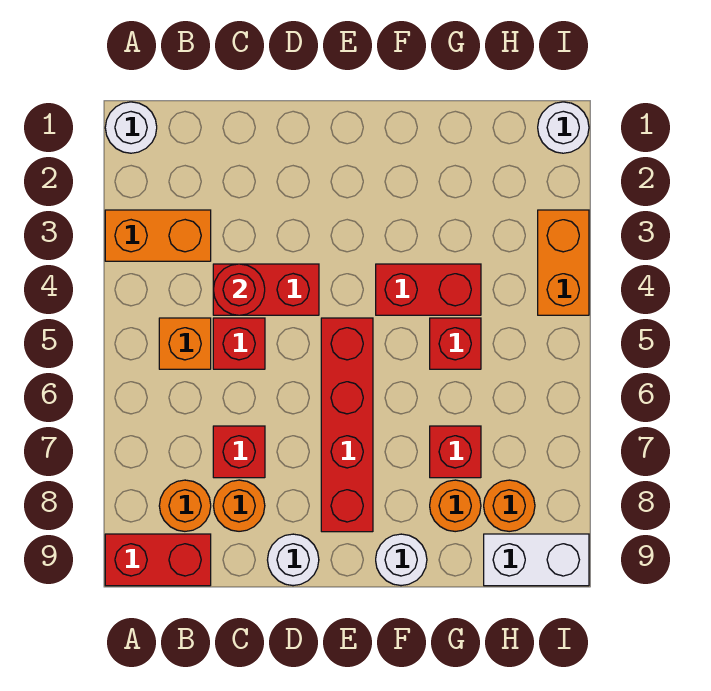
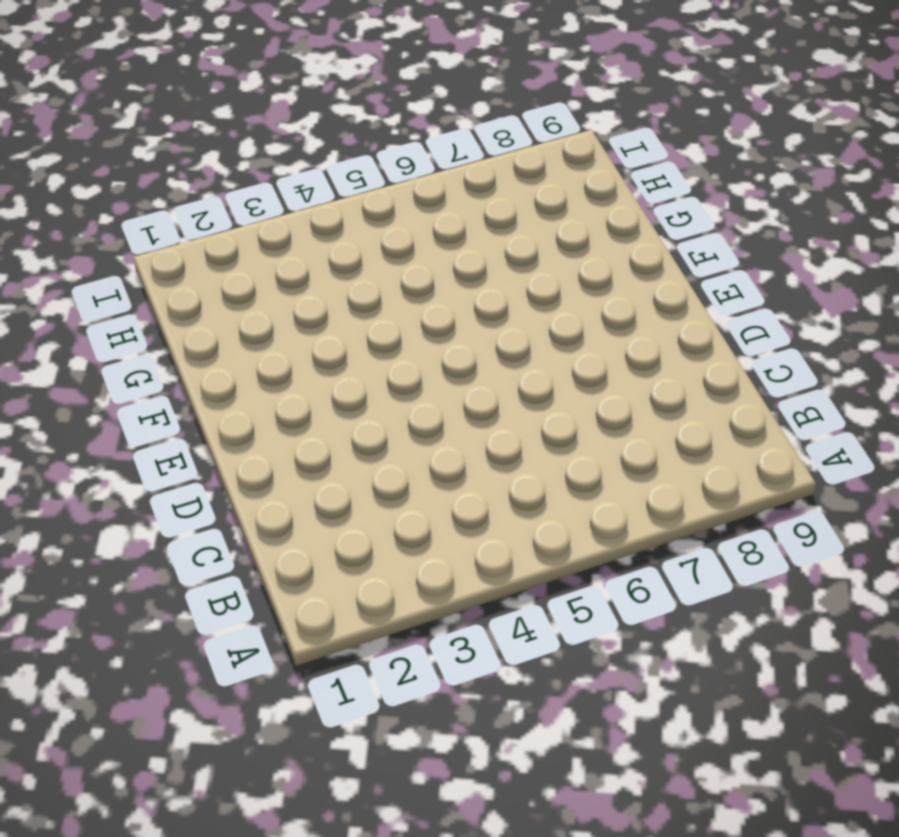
none -> white 1x1 round brick [105,102,157,153]
none -> orange 1x2 brick [105,210,211,261]
none -> red 1x2 brick [105,534,211,586]

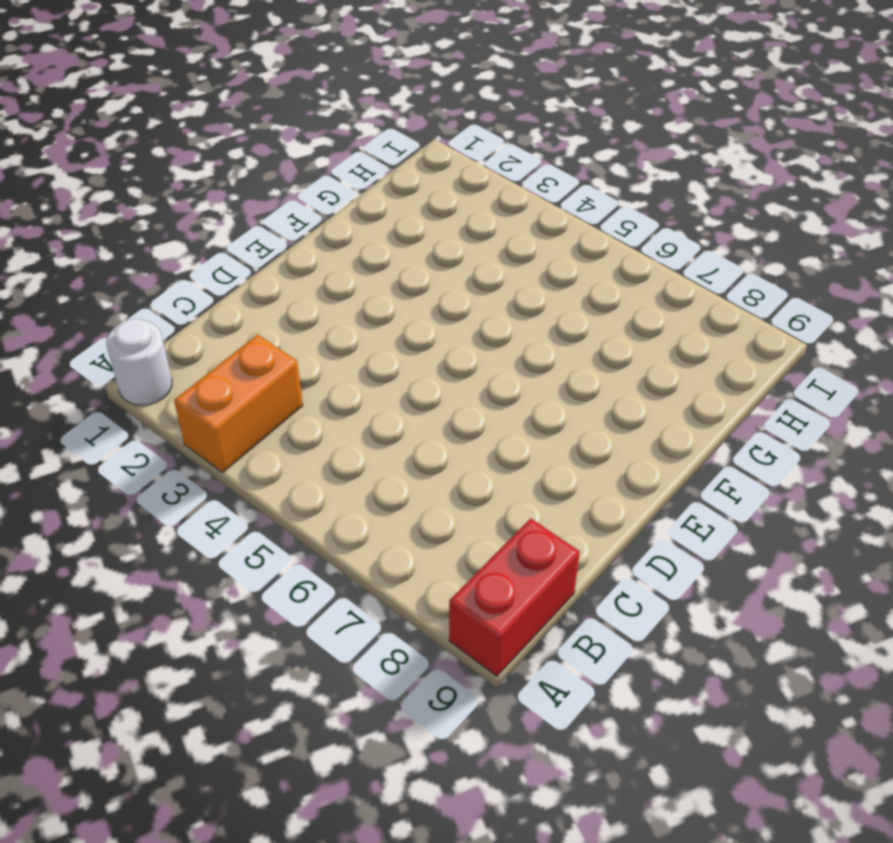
none -> orange 1x1 brick [159,318,211,369]
none -> orange 1x1 round brick [159,480,211,531]
none -> red 1x2 brick [213,264,319,315]

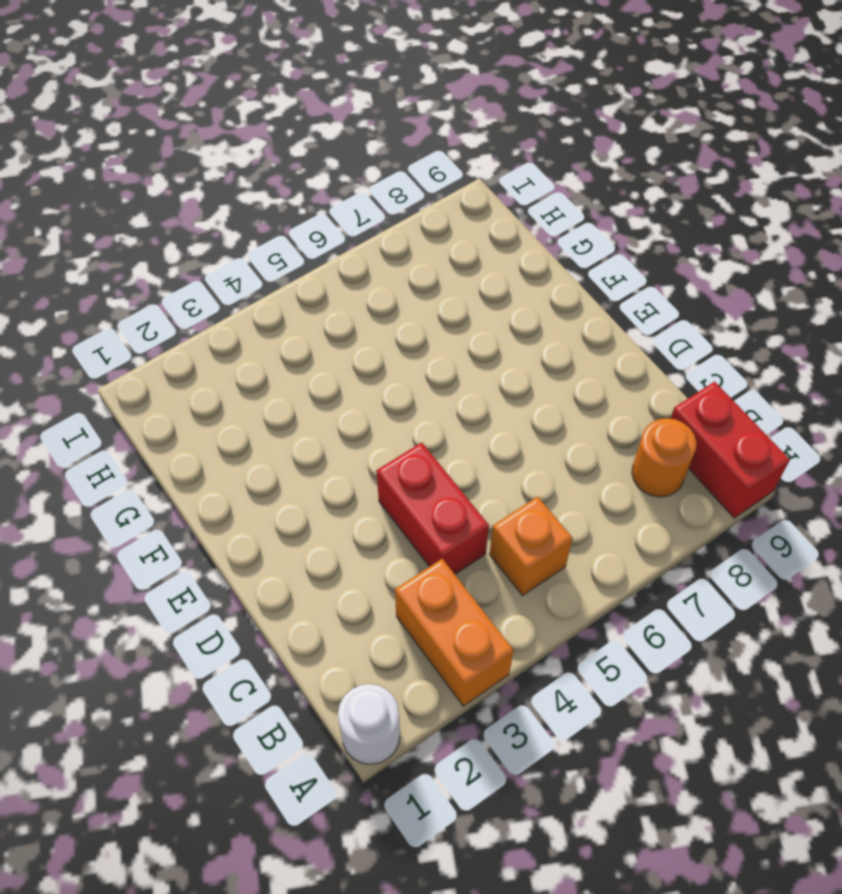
none -> red 1x1 brick [213,318,265,369]
none -> red 1x1 brick [213,426,265,478]
none -> orange 1x1 round brick [213,480,265,531]

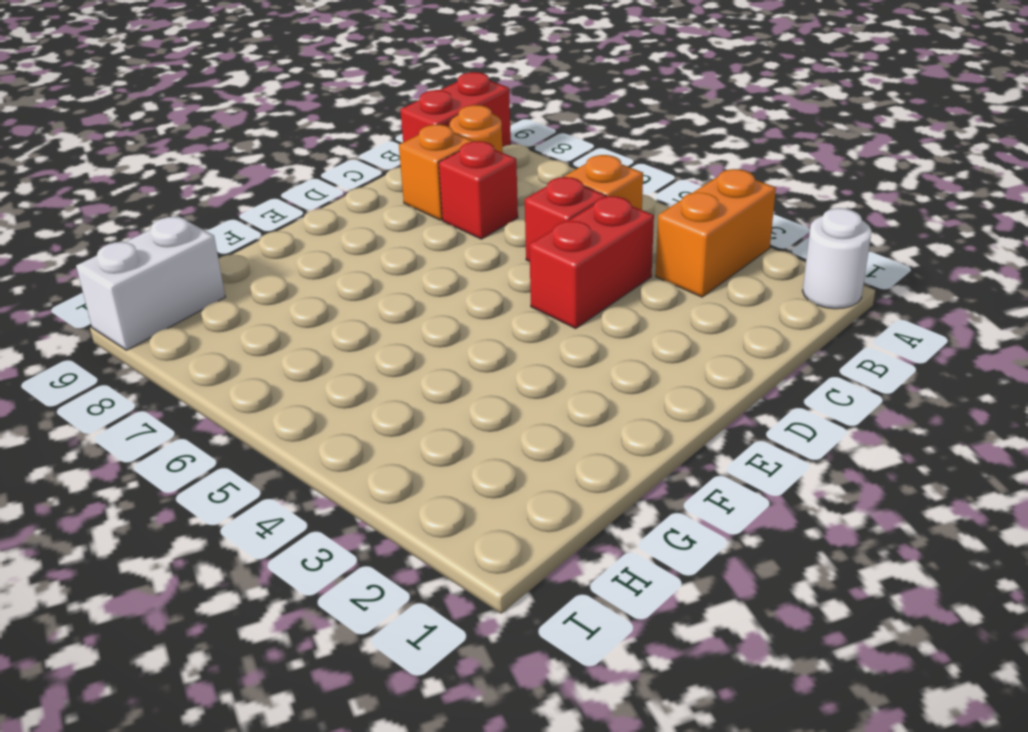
orange 1x1 brick [399,125,474,220] -> orange 1x1 round brick [213,480,265,531]
none -> white 1x1 round brick [268,534,319,586]
none -> red 1x4 brick [321,318,373,532]
none -> red 1x2 brick [376,264,481,315]

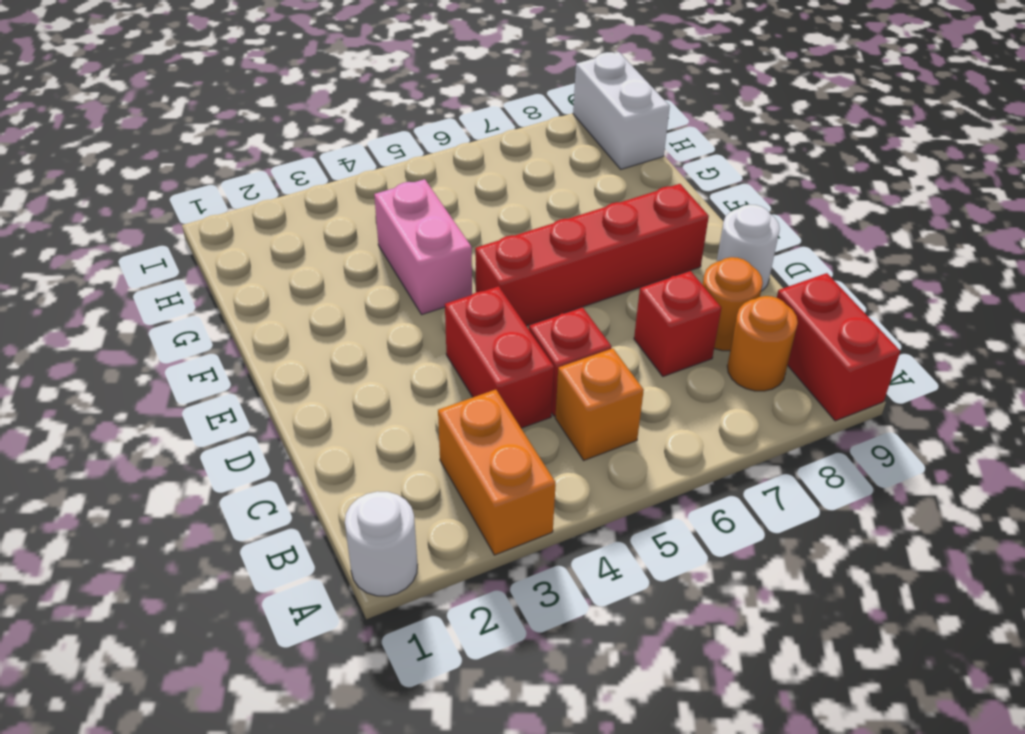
pink 1x2 brick [374,179,472,315] -> red 1x2 brick [376,264,481,315]
none -> white 1x1 round brick [376,534,427,586]
none -> red 1x1 brick [430,318,481,369]
none -> red 1x1 brick [430,426,481,478]

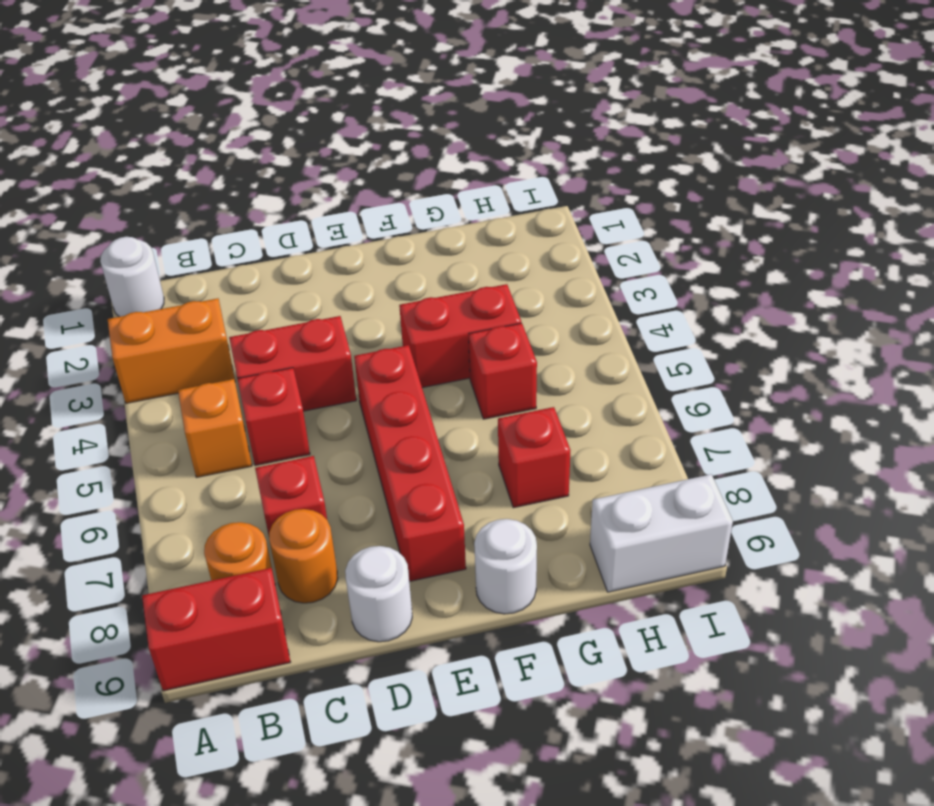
none -> orange 1x1 round brick [430,480,481,532]
none -> orange 1x1 round brick [484,480,535,532]
none -> white 1x1 round brick [538,102,589,153]

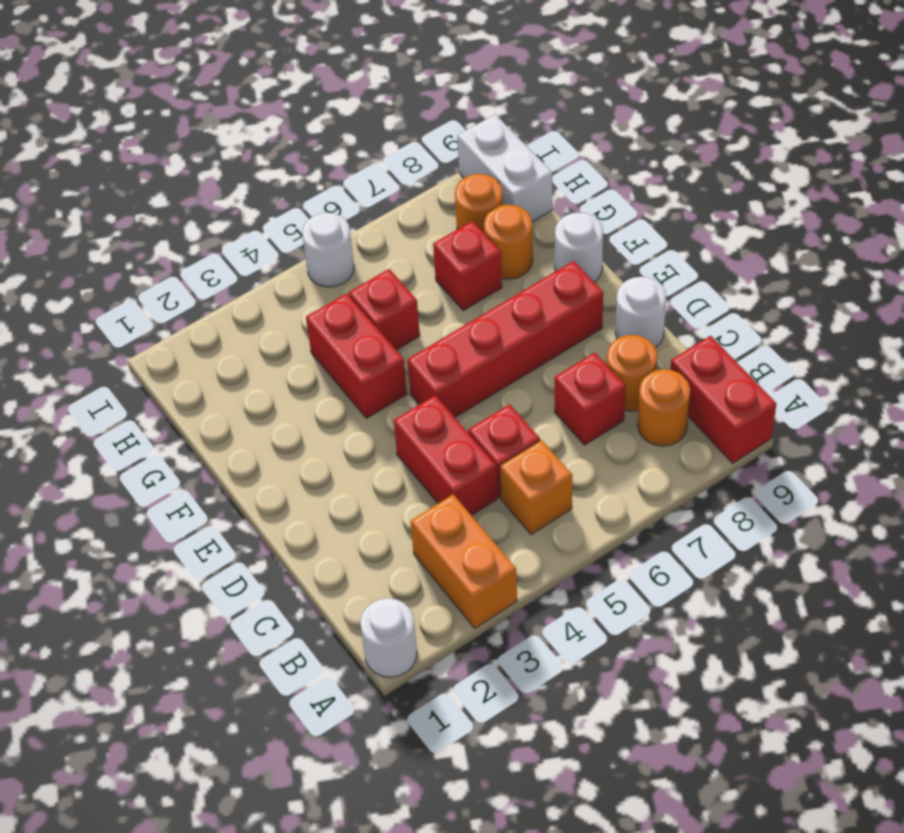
white 1x1 round brick [302,213,354,287] -> white 1x1 round brick moved to [538,102,589,153]
none -> orange 1x2 brick [538,210,589,315]
none -> red 1x1 round brick [213,264,265,315]

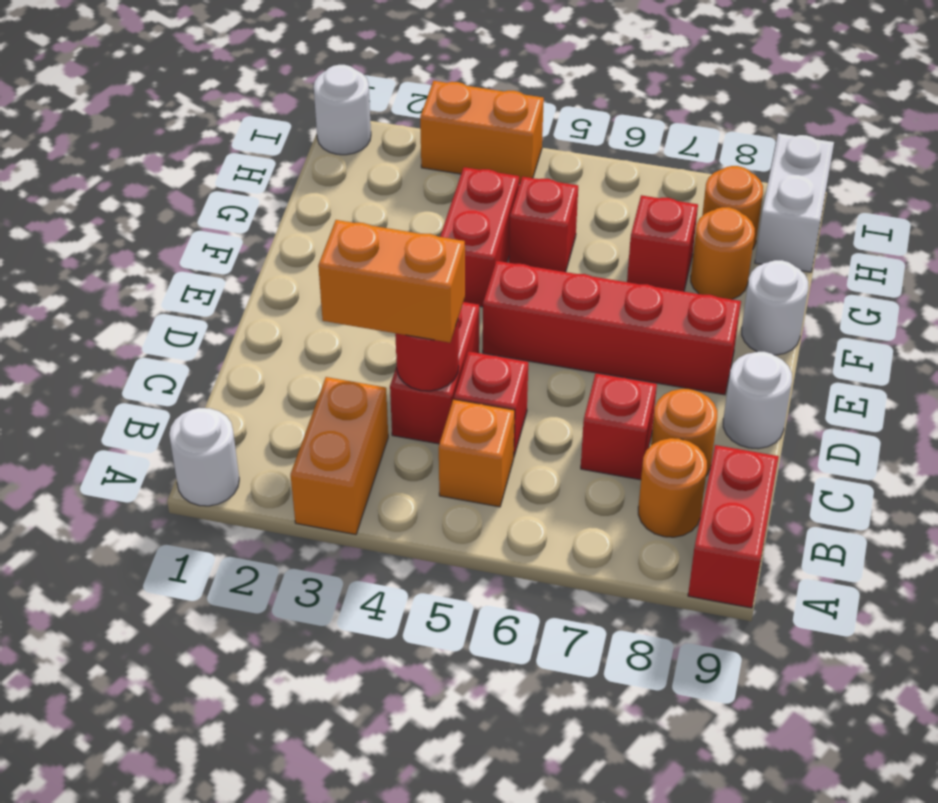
orange 1x2 brick [318,220,465,343] -> none

